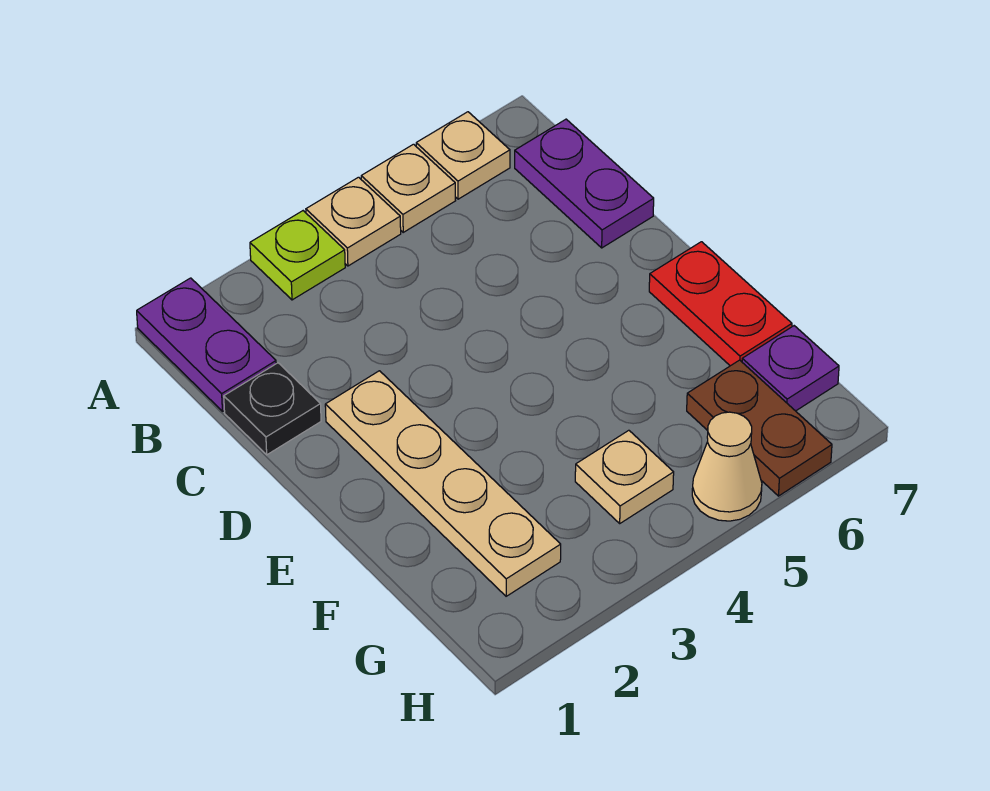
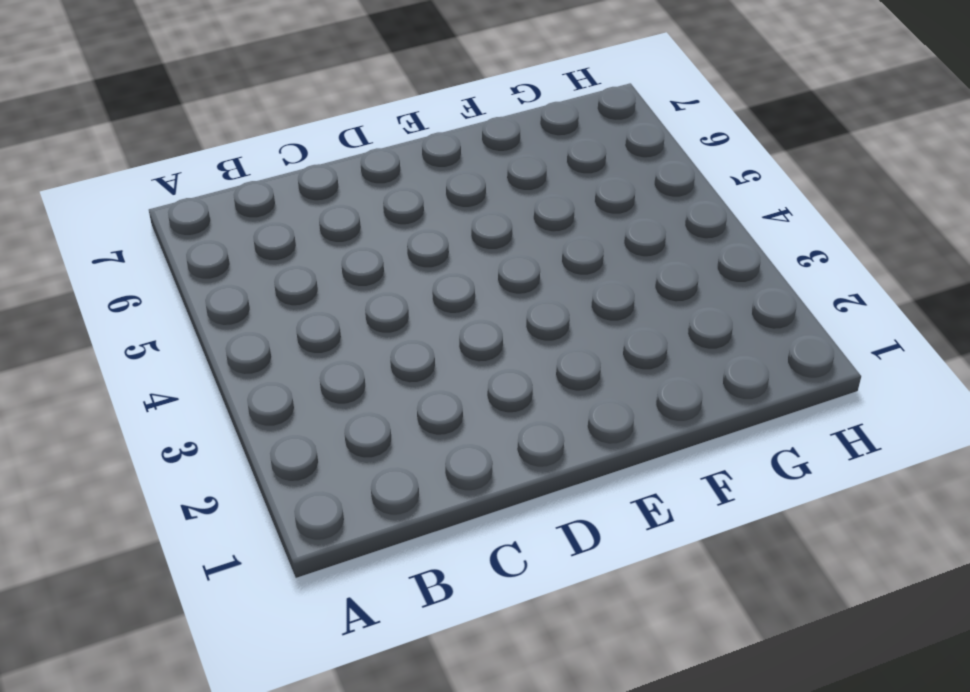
none -> purple 1x2 plate [137,278,276,411]
none -> lime 1x1 plate [250,211,345,300]
none -> tan 1x1 plate [306,177,401,266]

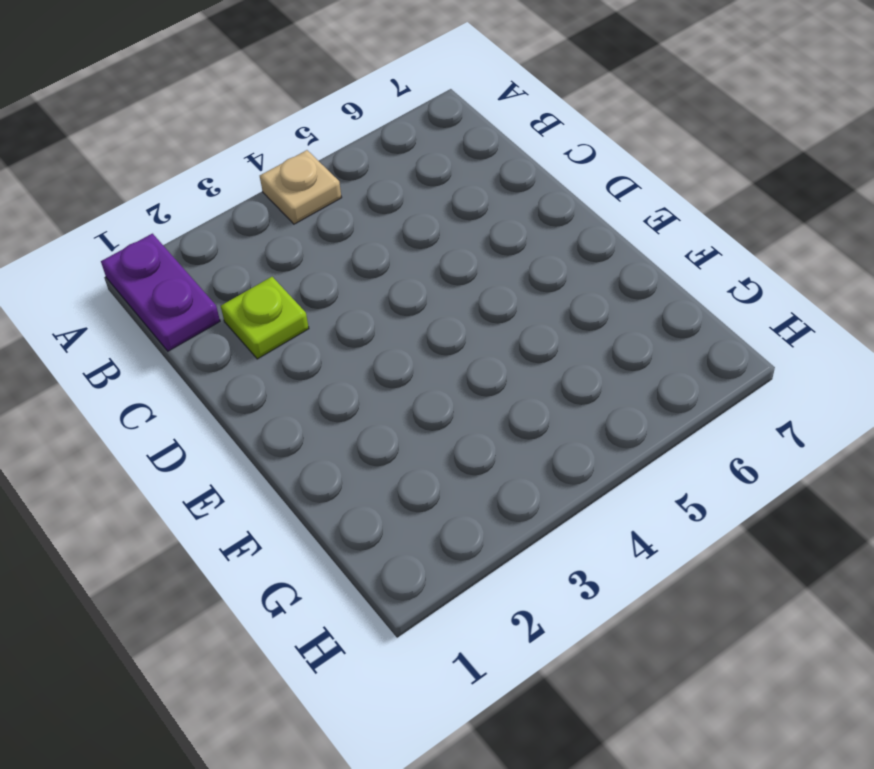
lime 1x1 plate [221,277,309,359] -> lime 1x1 plate moved to [250,211,345,300]
none -> tan 1x1 plate [361,144,455,232]
none -> tan 1x1 plate [416,112,510,199]
none -> purple 1x2 plate [515,119,654,248]

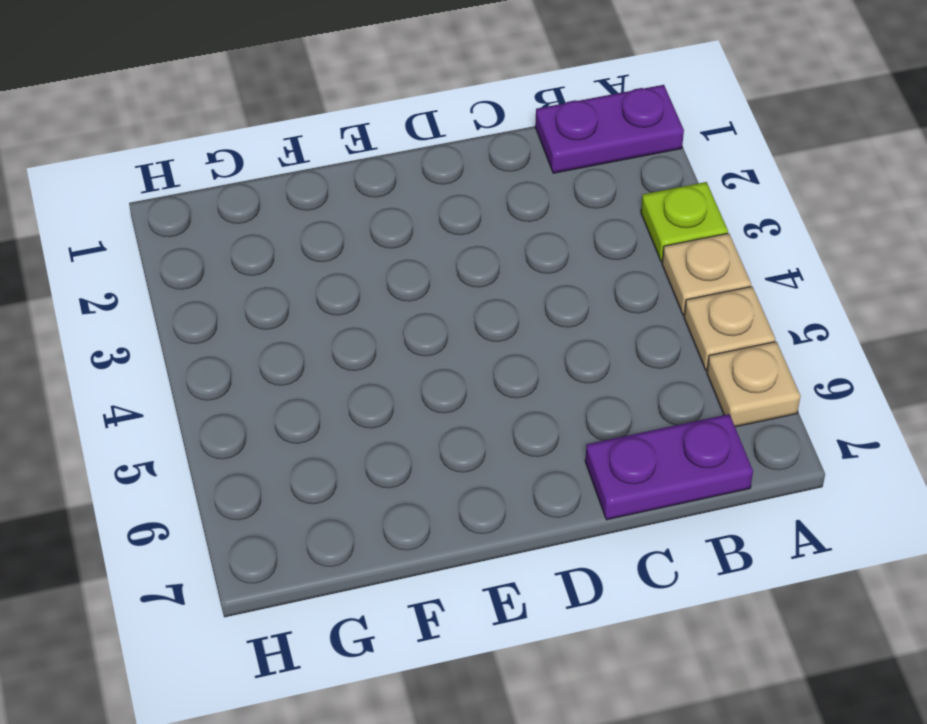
none -> black 1x1 plate [224,363,321,455]
none -> tan 1x4 plate [325,371,561,596]
none -> red 1x2 plate [649,242,792,366]

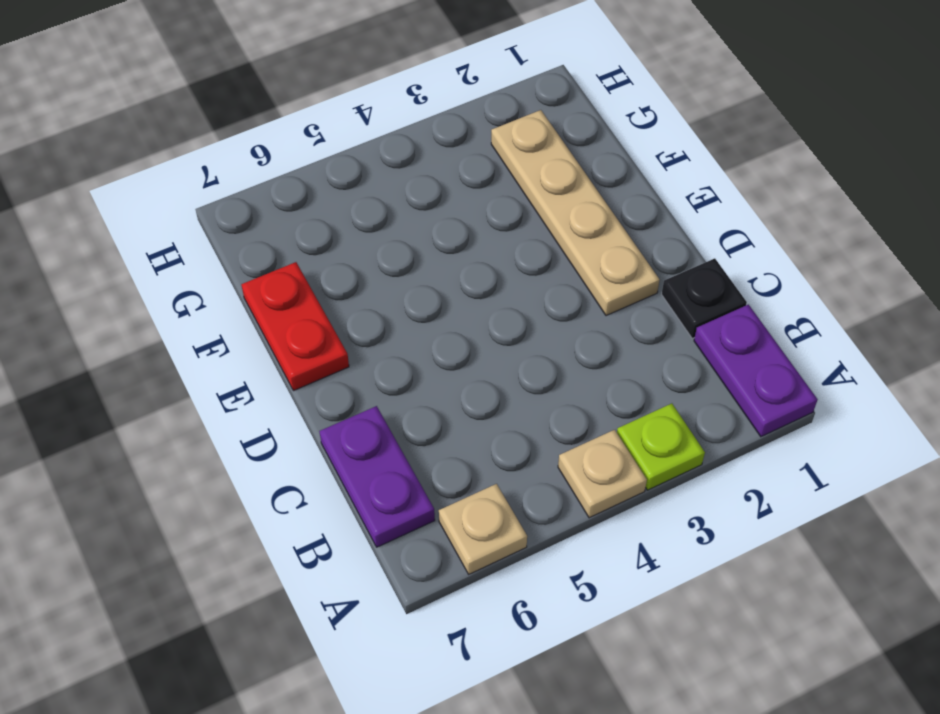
none -> tan 1x1 plate [361,144,455,232]
none -> tan 1x1 plate [575,430,674,523]
none -> brown 1x2 plate [687,360,832,496]

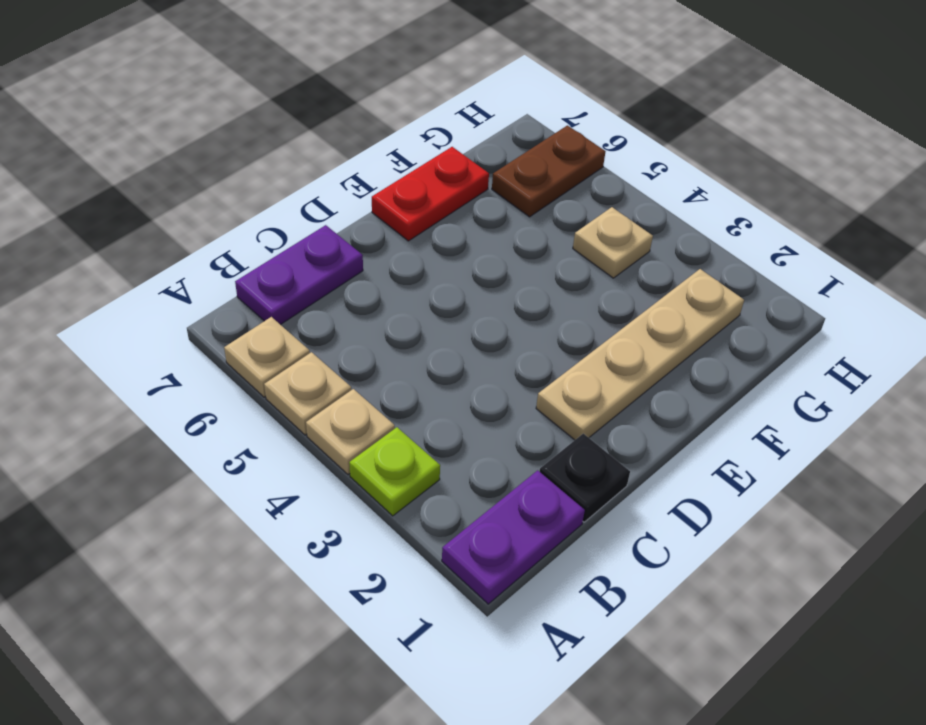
none -> purple 1x1 plate [742,326,839,411]
none -> tan 1x1 cone [692,412,762,521]

